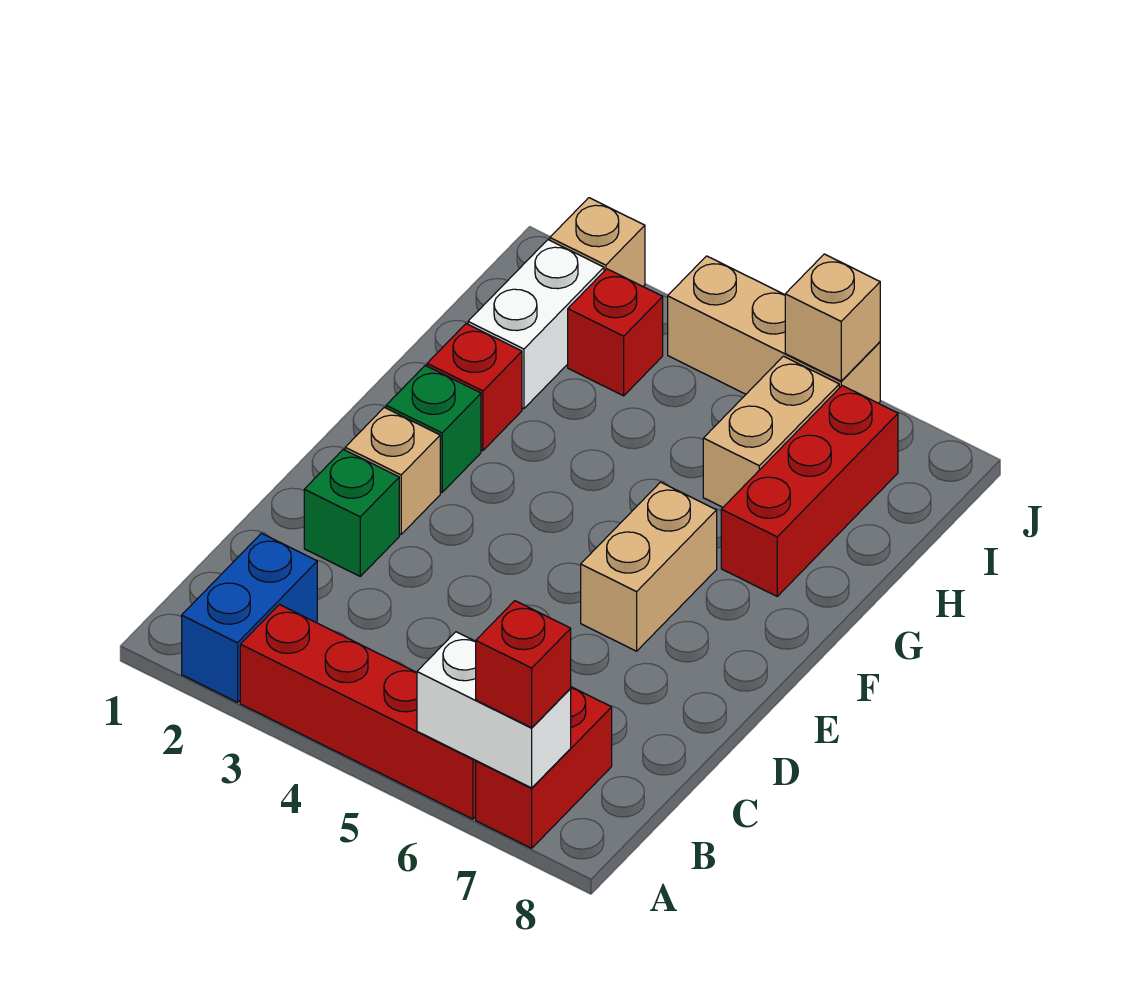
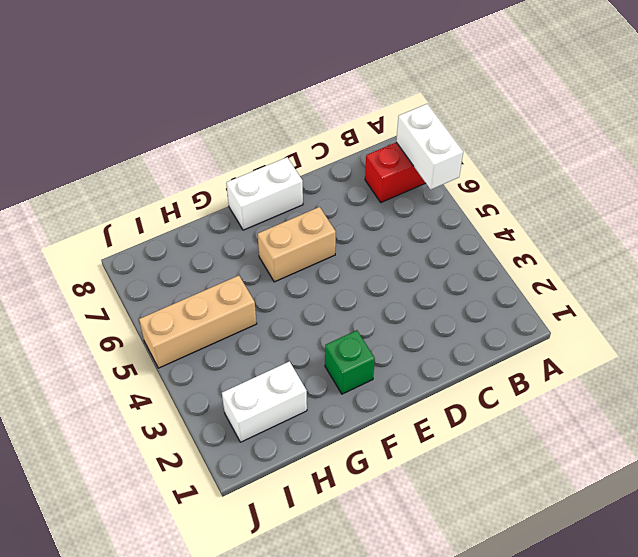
white 1x2 brick [226,157,303,230] -> none
tan 1x3 brick [139,276,257,368] -> tan 1x3 brick turned to [668,256,880,403]
none -> blue 1x2 brick [182,533,317,702]
none -> red 1x4 brick [240,605,476,819]
none -> green 1x1 brick [304,449,399,576]

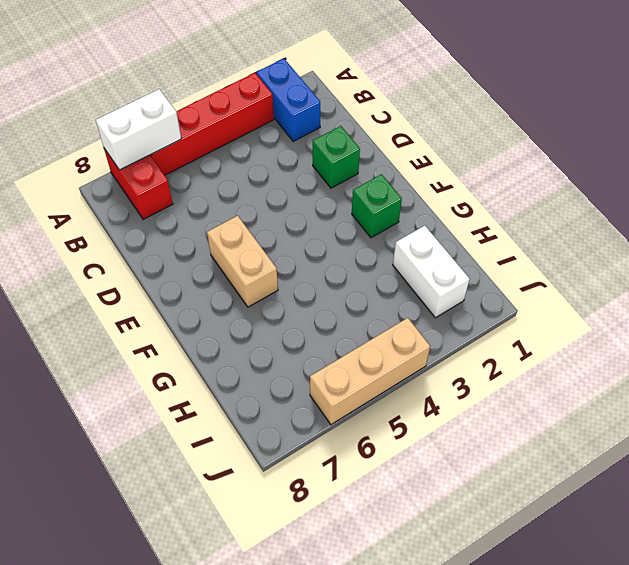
none -> tan 1x1 brick [345,407,440,534]
none -> red 1x1 brick [427,324,522,451]
none -> red 1x3 brick [721,386,898,596]

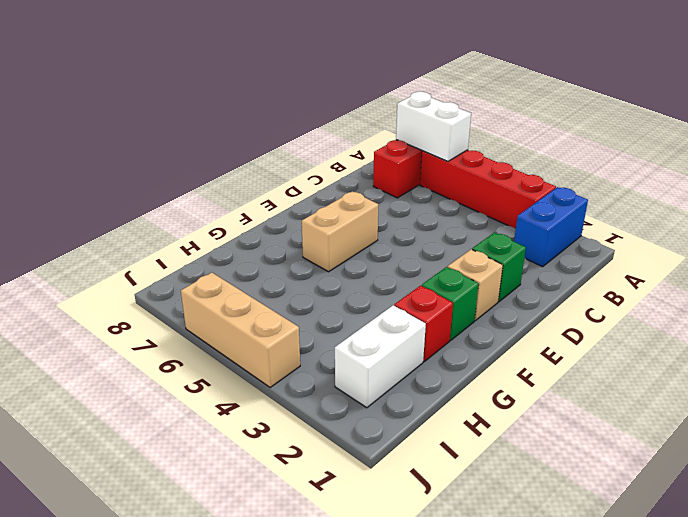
none -> red 1x3 brick [721,386,898,596]
none -> tan 1x2 brick [703,356,839,507]
none -> red 1x1 brick [568,269,663,396]

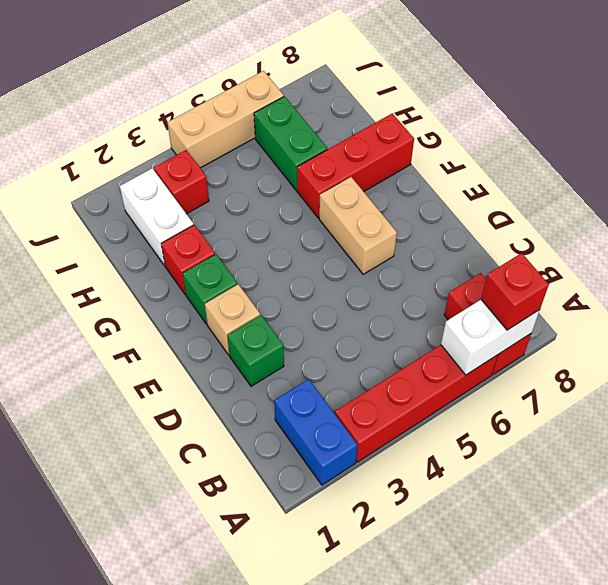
red 1x3 brick [297,113,414,218] -> red 1x3 brick turned to [721,386,898,596]
green 1x2 brick [254,96,327,191] -> tan 1x2 brick [703,356,839,507]
none -> tan 1x1 brick [550,198,645,286]
none -> tan 1x1 brick [785,254,880,381]

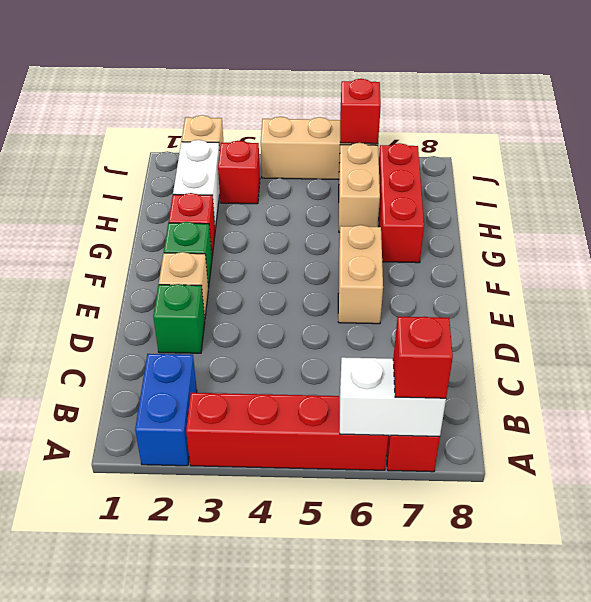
red 1x1 brick [340,79,381,144] -> tan 1x1 brick [785,254,880,381]

